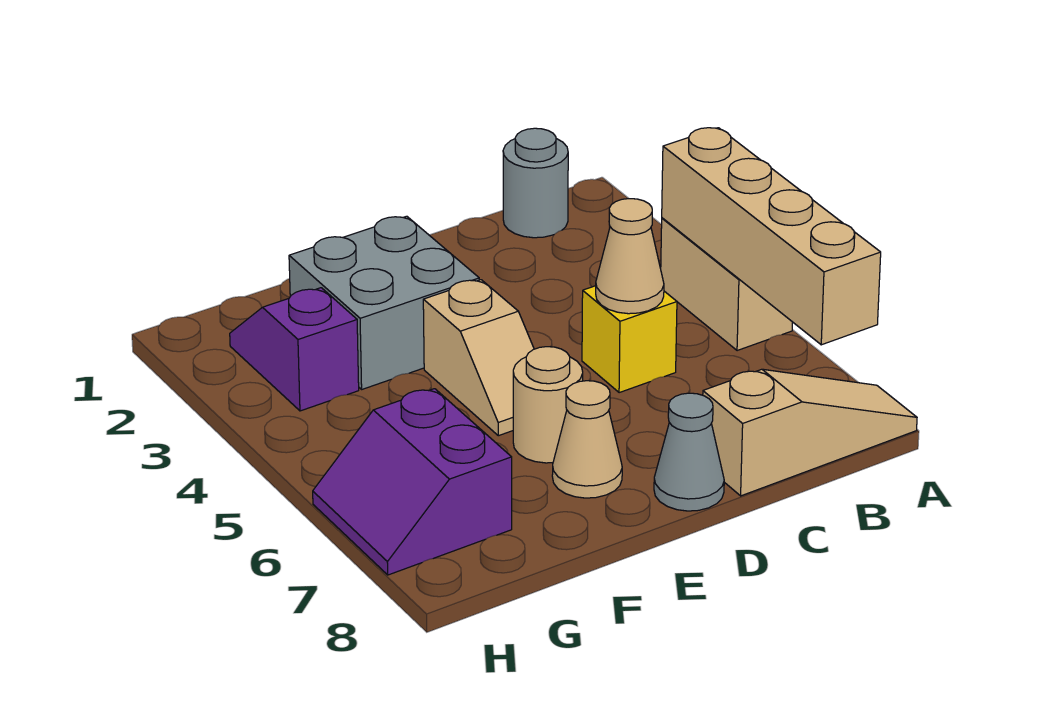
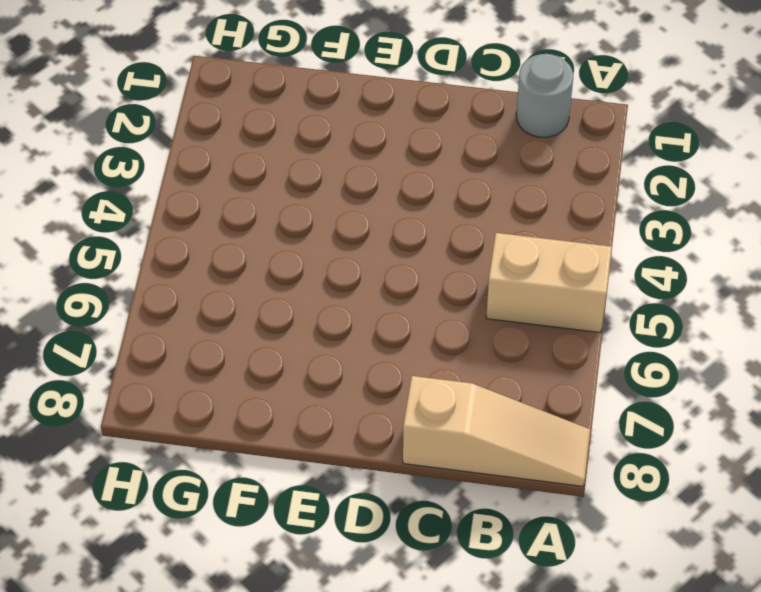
tan 1x2 brick [486,233,612,333] -> tan 1x2 brick turned to [661,218,792,351]
none -> yellow 1x1 brick [582,286,677,393]
none -> grey 1x1 cone [654,393,724,511]
none -> grey 2x2 brick [289,216,479,389]

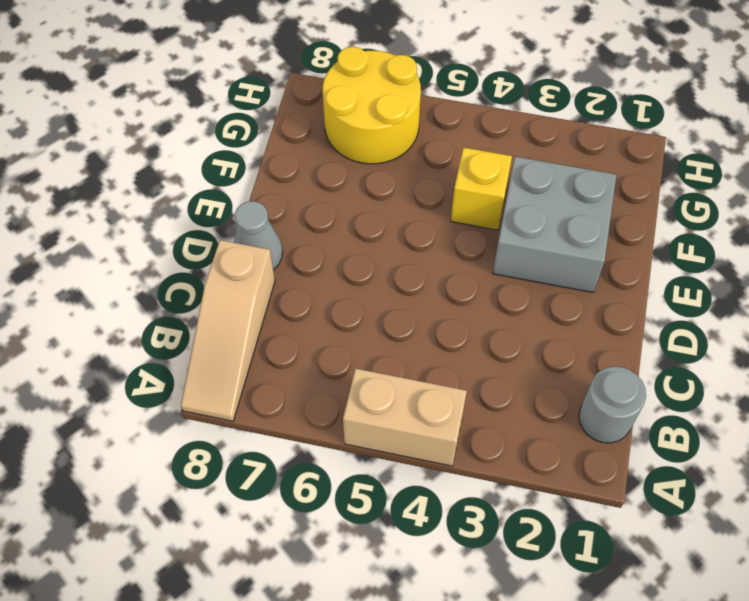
yellow 1x1 brick [451,147,512,230] -> yellow 1x1 brick moved to [582,286,677,393]
yellow 2x2 round brick [323,47,421,164] -> purple 2x2 slope [313,389,512,575]
none -> tan 1x2 slope [423,280,534,436]
none -> tan 1x1 round brick [513,347,583,463]
none -> tan 1x1 cone [552,381,622,498]

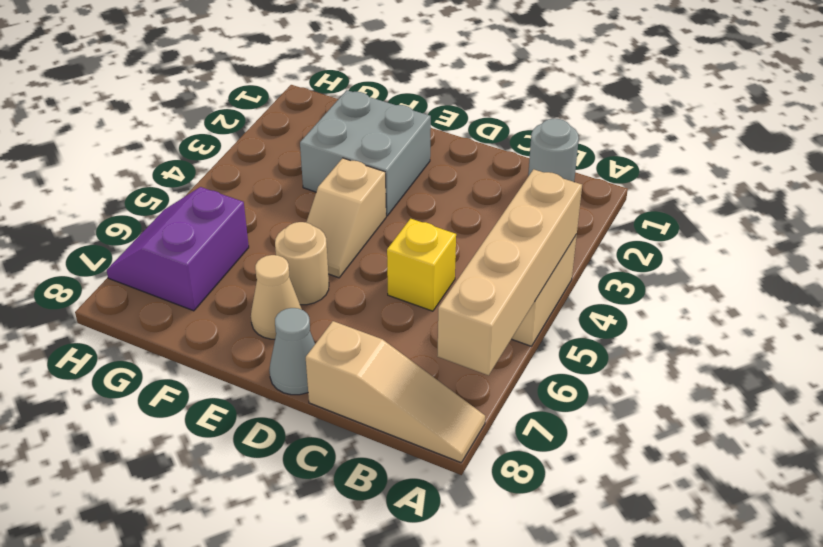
none -> purple 1x2 slope [230,288,359,411]
none -> tan 1x1 cone [596,199,664,314]

